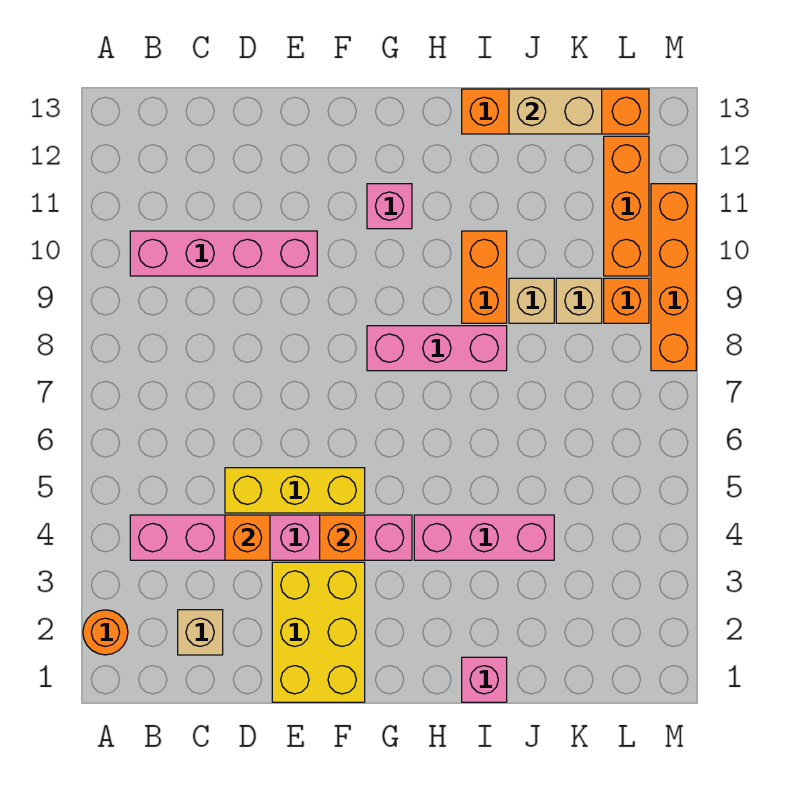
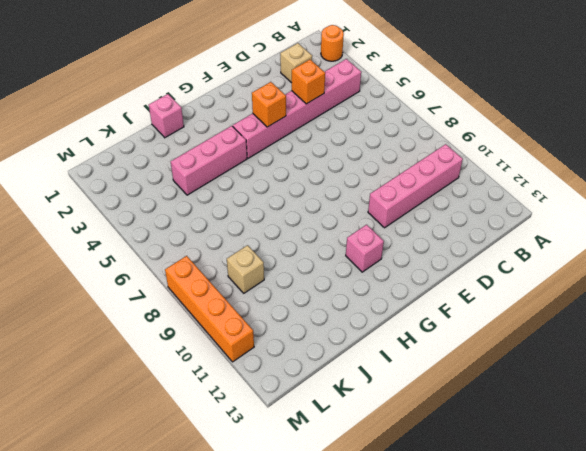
none -> yellow 1x3 brick [225,468,365,513]
none -> yellow 2x3 brick [272,562,365,702]
none -> pink 1x3 brick [367,326,507,371]

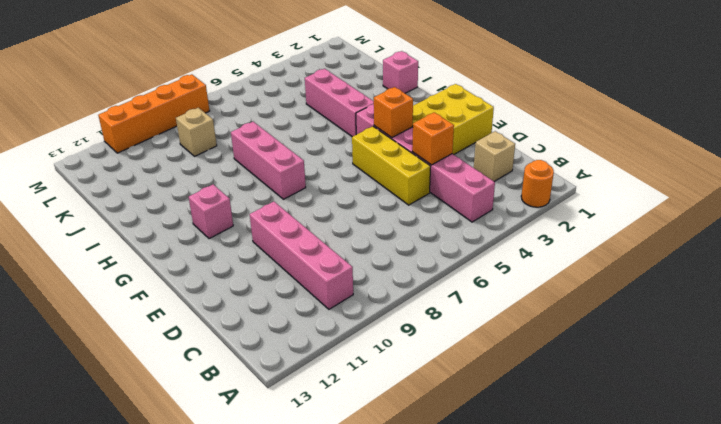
none -> orange 1x2 brick [462,231,507,323]
none -> orange 1x4 brick [462,89,649,134]
none -> tan 1x1 brick [509,278,554,323]

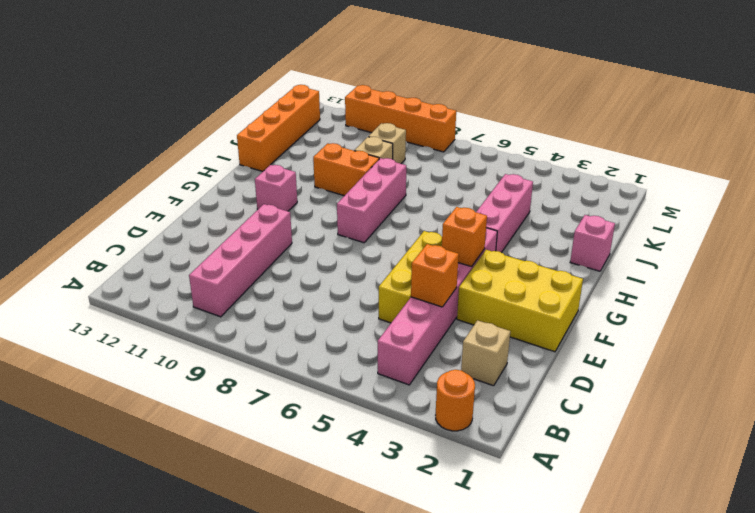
none -> orange 1x1 brick [604,278,649,323]
none -> orange 1x3 brick [604,136,649,276]
none -> tan 1x2 brick [509,89,602,134]

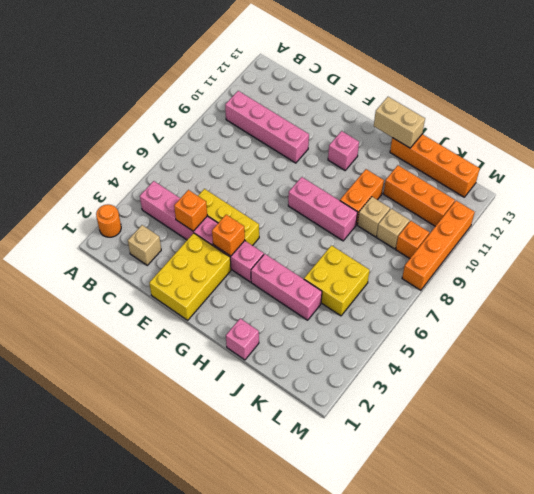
tan 1x2 brick [374,97,425,148] -> tan 1x2 brick moved to [509,89,602,134]
yellow 2x2 brick [304,245,370,316] -> none
orange 1x3 brick [383,165,455,226] -> orange 1x3 brick turned to [604,136,649,276]

